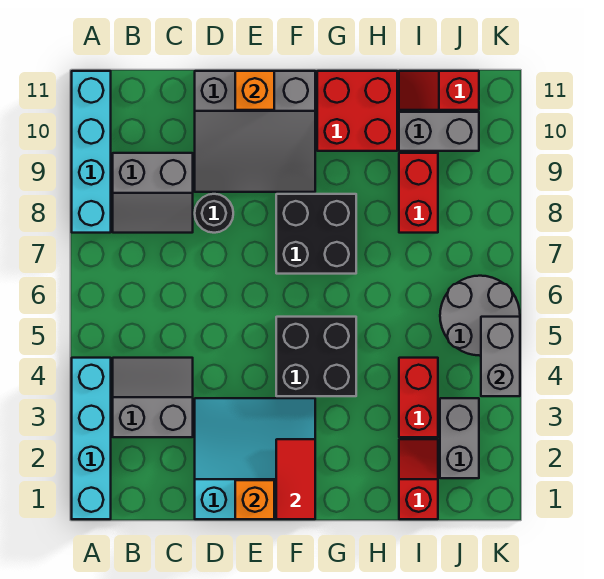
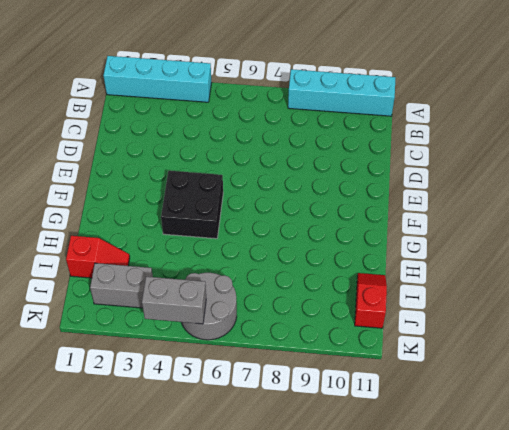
none -> grey 2x2 slope [113,358,193,437]
none -> grey 2x2 slope [113,153,193,233]
none -> cyan 3x3 slope [195,398,315,519]

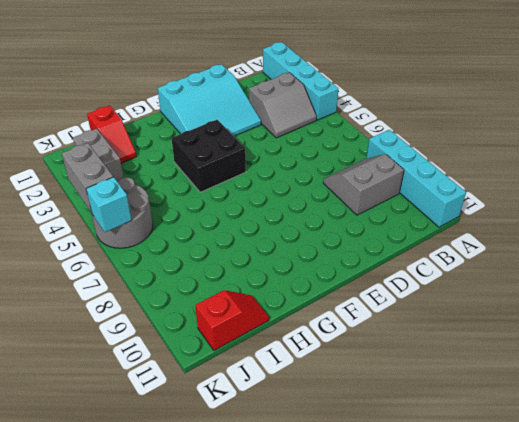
cyan 1x1 brick [86,177,132,232] -> none
none -> black 1x1 round brick [195,194,233,233]
none -> grey 3x3 slope [195,71,315,192]
none -> black 2x2 brick [276,194,356,274]

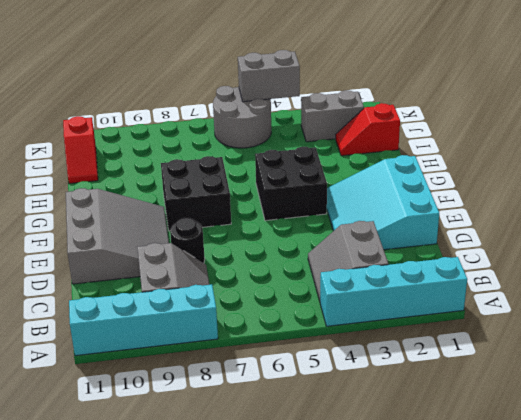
none -> red 2x2 brick [317,71,397,151]
none -> red 1x2 brick [399,358,438,437]
none -> red 1x2 brick [399,153,438,233]

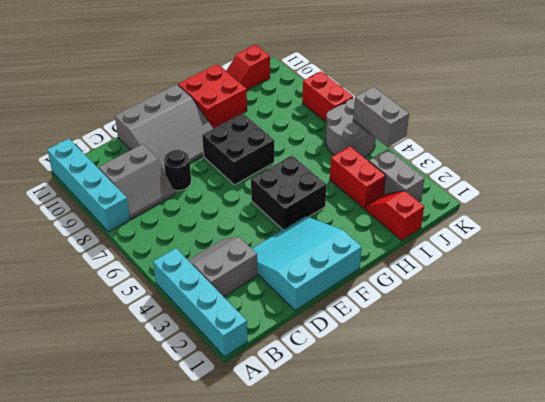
red 1x2 brick [302,71,353,123] -> red 1x2 brick moved to [399,153,438,233]
none -> grey 1x2 brick [399,112,479,151]
none -> orange 1x1 brick [235,480,274,519]
none -> orange 1x1 brick [235,71,274,110]

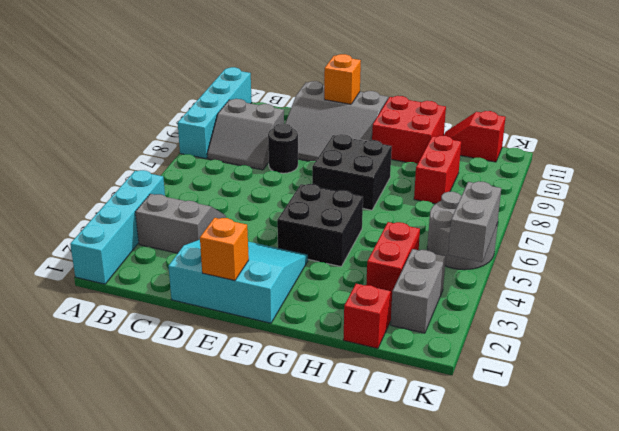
none -> grey 1x2 brick [399,112,479,151]
none -> red 1x2 tile [276,439,315,519]

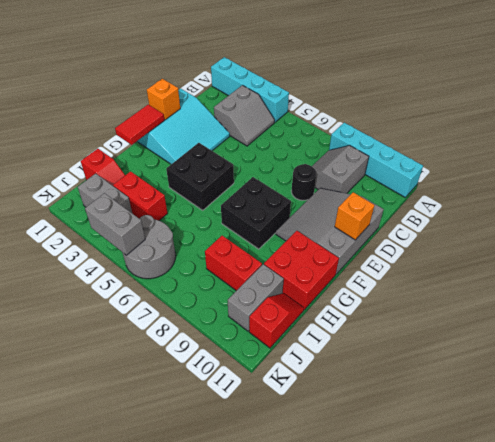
red 1x2 tile [115,105,164,145] -> red 1x2 tile turned to [276,439,315,519]

